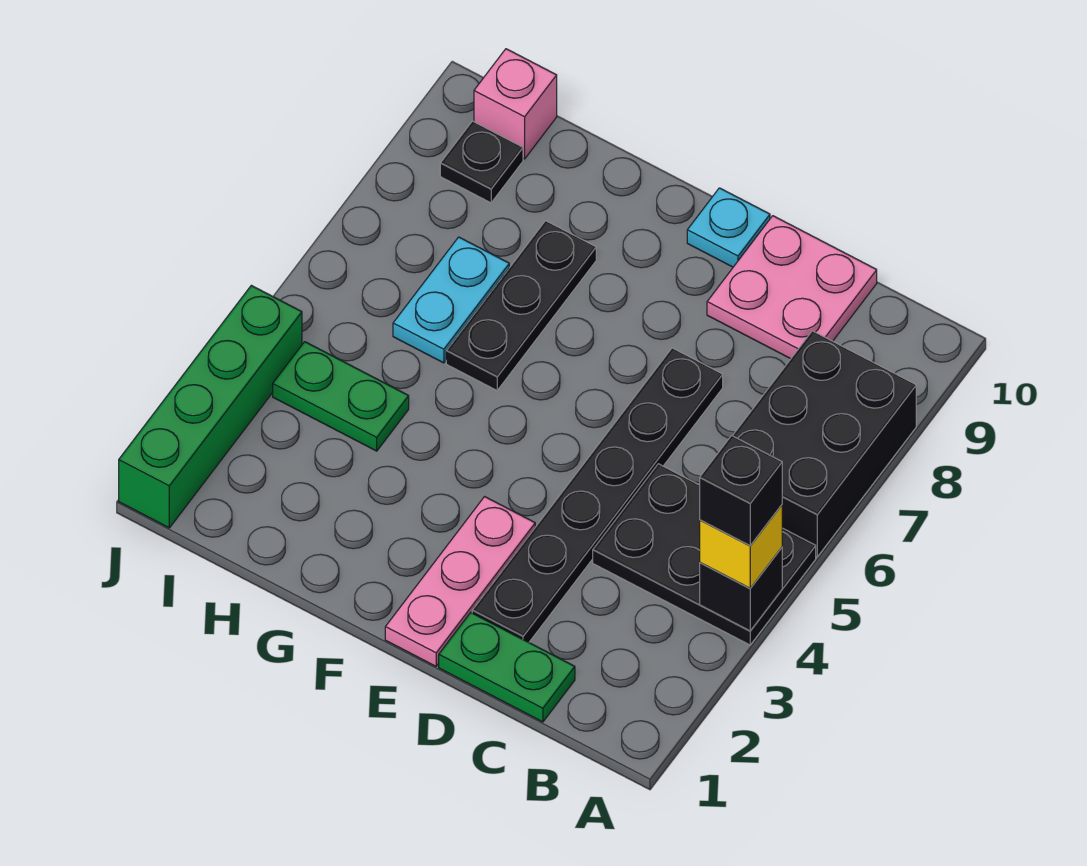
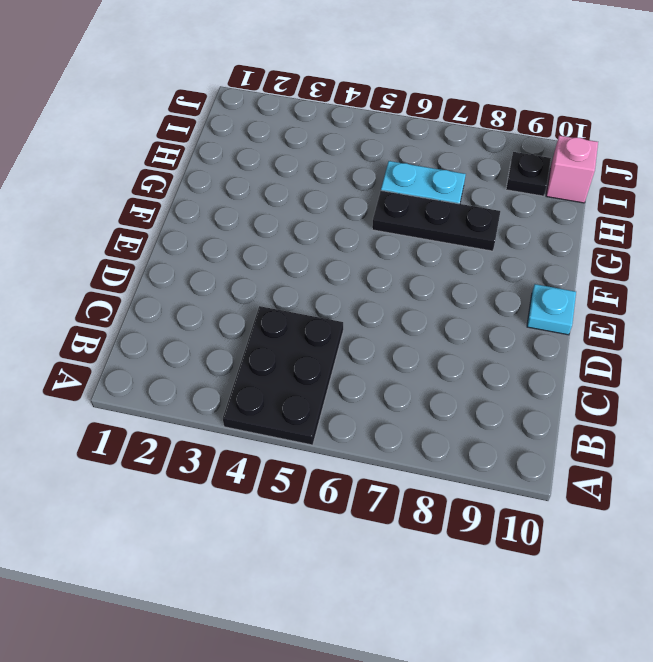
none -> black 2x3 brick [733,331,916,557]
none -> green 1x2 plate [439,613,575,722]
none -> pink 2x2 plate [707,216,877,359]

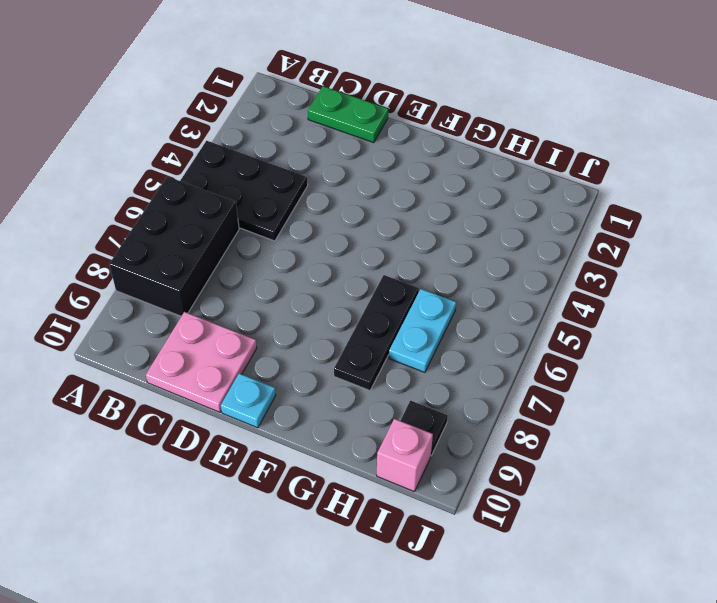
none -> black 1x6 plate [472,348,723,642]
none -> pink 1x3 plate [385,497,535,666]
none -> green 1x2 plate [273,342,409,451]

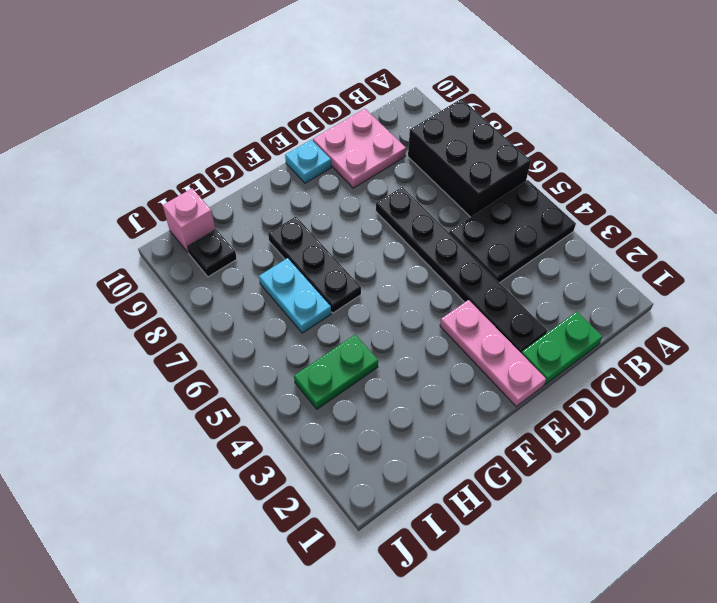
none -> green 1x4 brick [119,285,302,528]
none -> black 1x1 brick [700,548,782,631]
none -> yellow 1x1 brick [700,505,782,588]

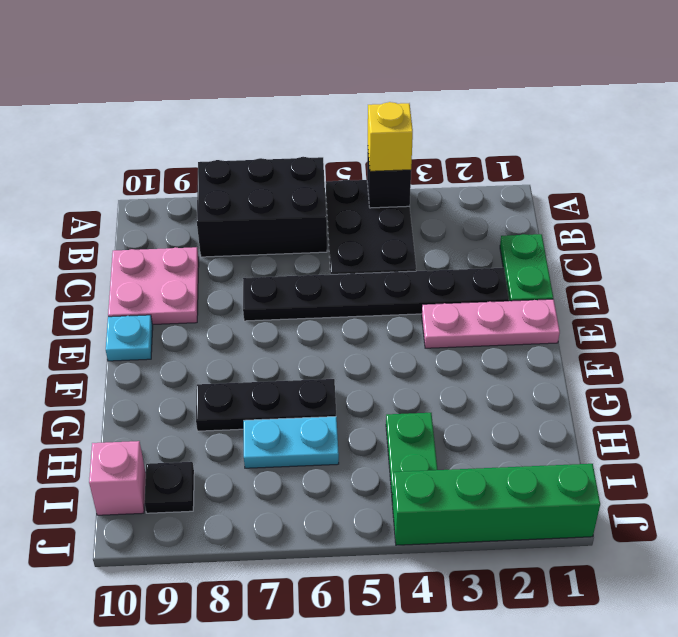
none -> black 1x1 brick [700,436,782,546]

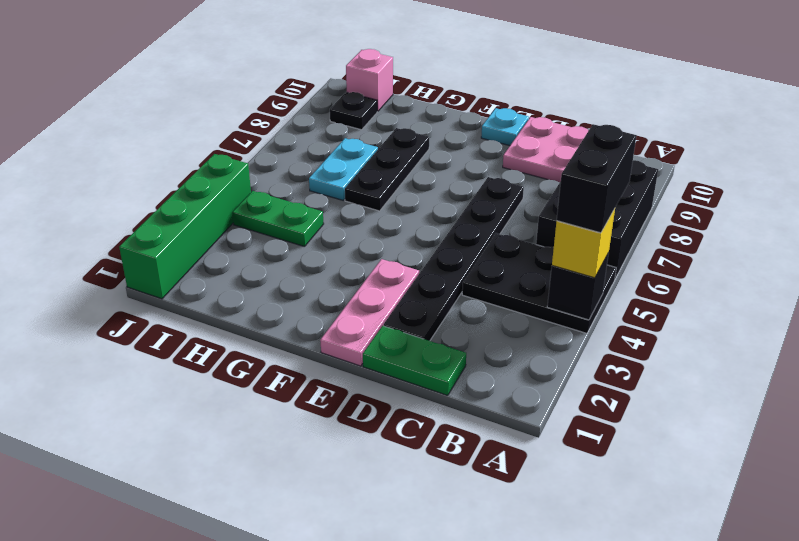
black 1x2 brick [557,124,637,233] -> black 1x1 brick [700,436,782,546]

